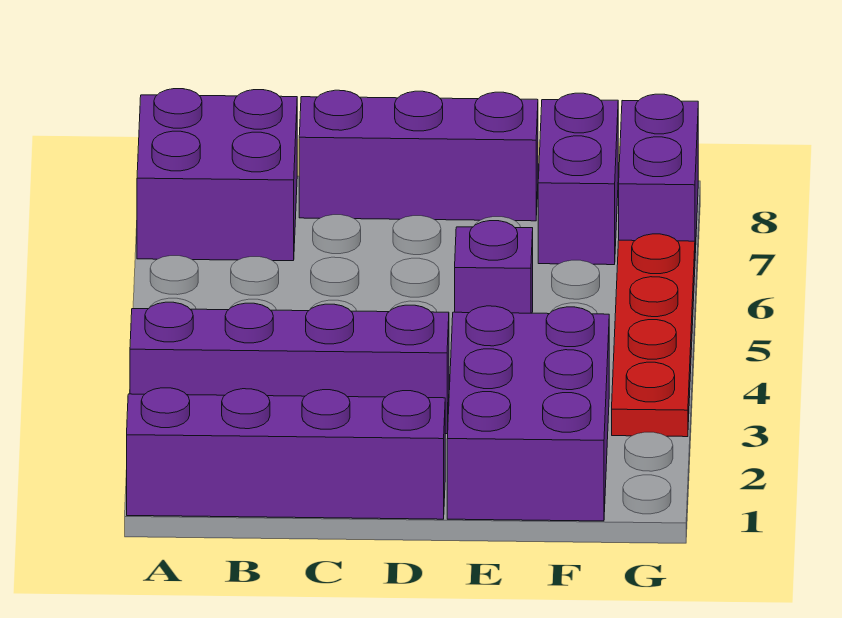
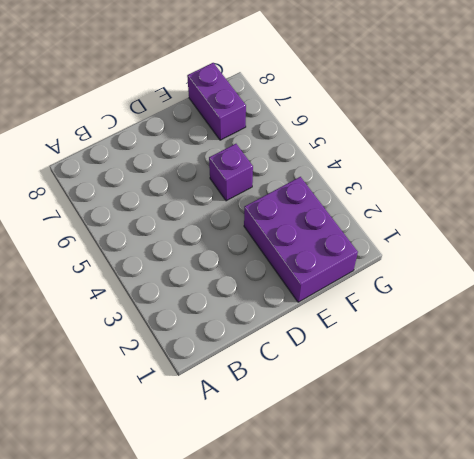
none -> purple 1x4 brick [127,388,445,519]
none -> purple 1x4 brick [130,302,449,434]

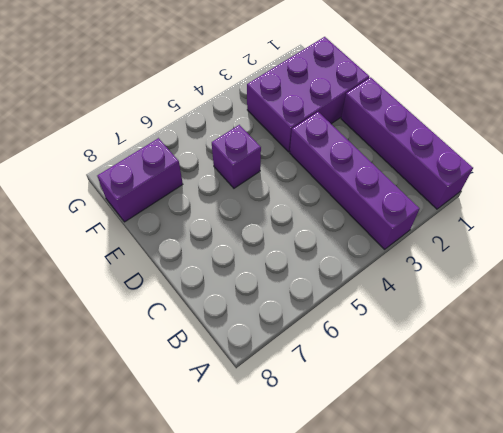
none -> purple 2x2 brick [137,89,297,261]
none -> purple 1x3 brick [299,90,538,221]

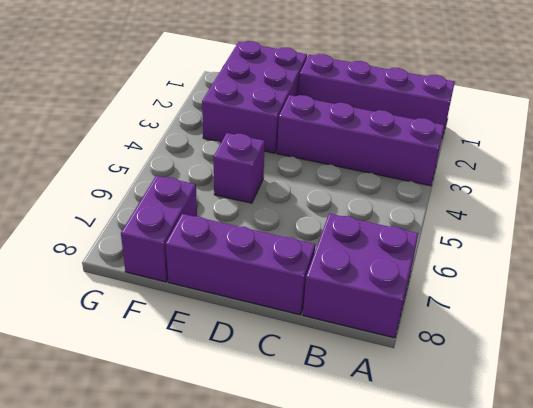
none -> red 1x4 plate [612,234,695,437]
none -> purple 1x2 brick [619,94,698,253]

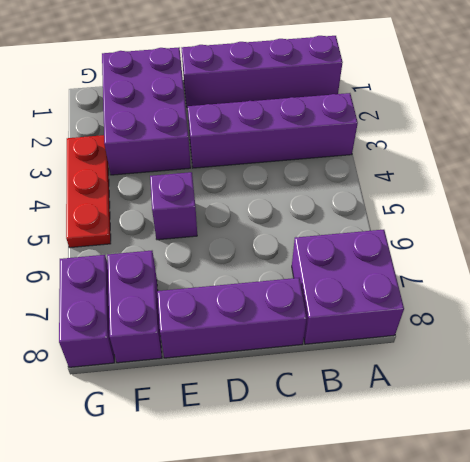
red 1x3 plate [66,135,111,248] -> red 1x4 plate [612,234,695,437]

